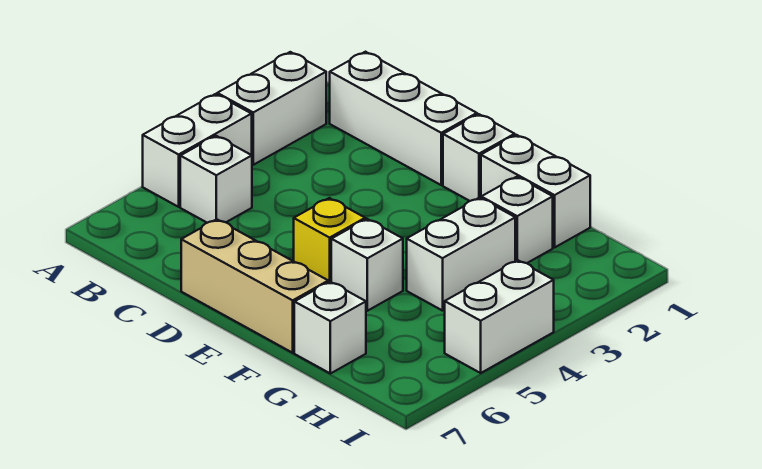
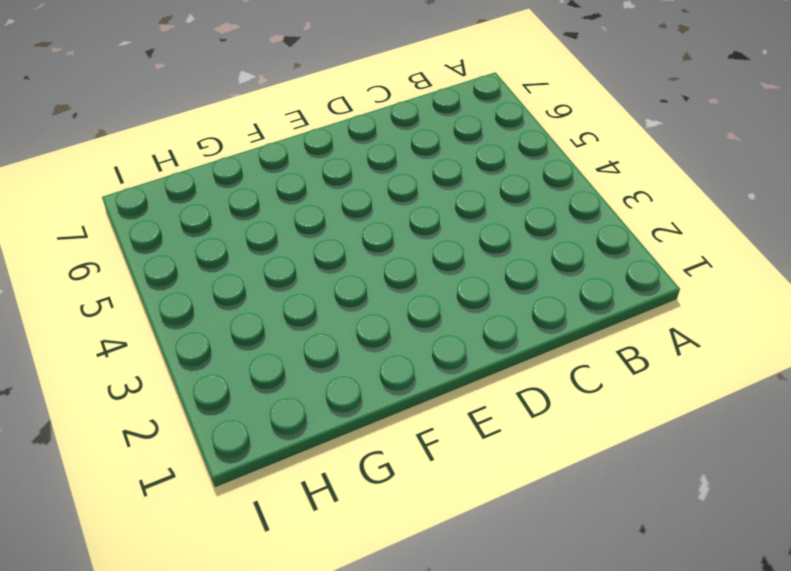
none -> white 1x2 brick [217,52,326,165]
none -> white 1x2 brick [143,94,252,207]
none -> white 1x3 brick [330,52,477,185]

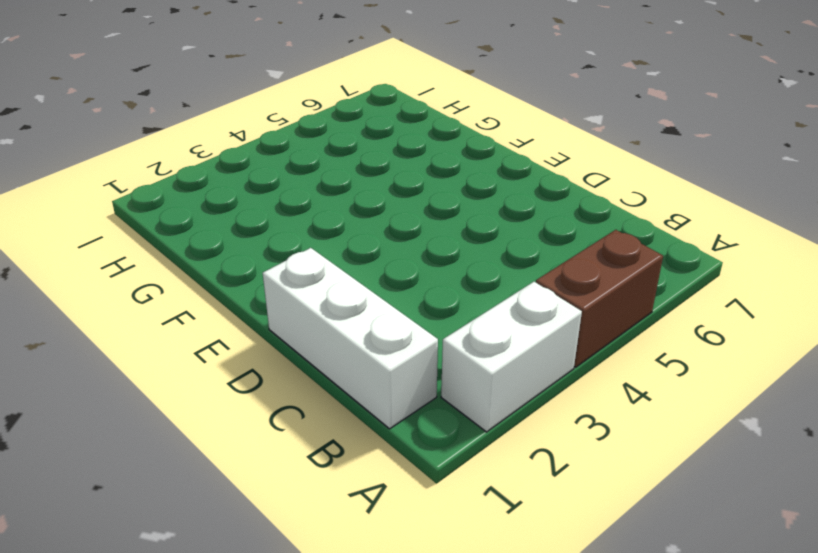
brown 1x2 brick [536,230,663,367] -> white 1x2 brick [143,94,252,207]
none -> white 1x1 brick [180,136,252,223]
none -> tan 1x3 brick [181,219,328,353]
none -> white 1x1 brick [443,114,515,201]

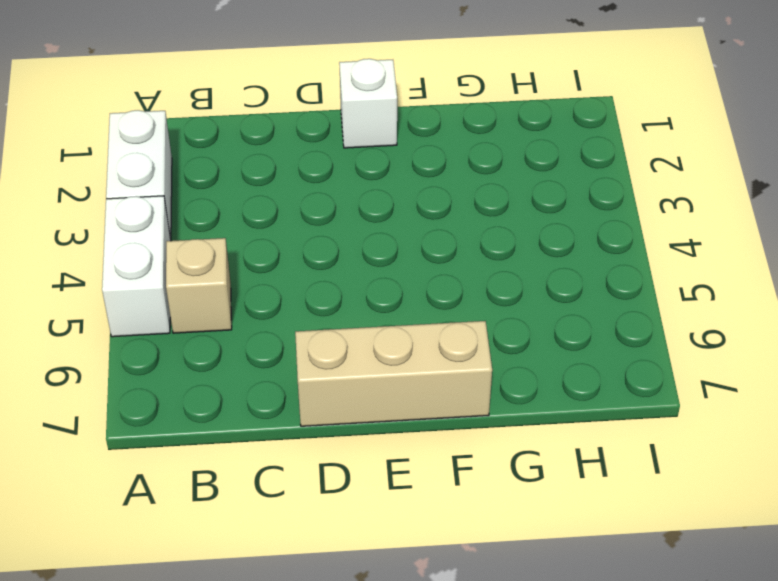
tan 1x1 brick [166,238,232,333] -> white 1x1 brick [180,136,252,223]
none -> white 1x3 brick [330,52,477,185]
none -> yellow 1x1 brick [294,198,365,282]
none -> white 1x2 brick [481,135,590,247]

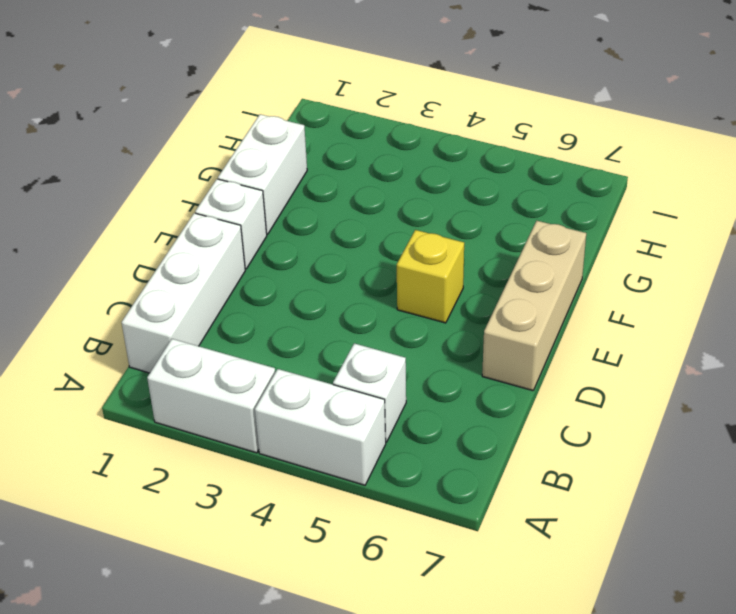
none -> white 1x1 brick [331,219,403,311]
none -> white 1x1 brick [481,177,553,263]
none -> white 1x2 brick [407,198,515,311]

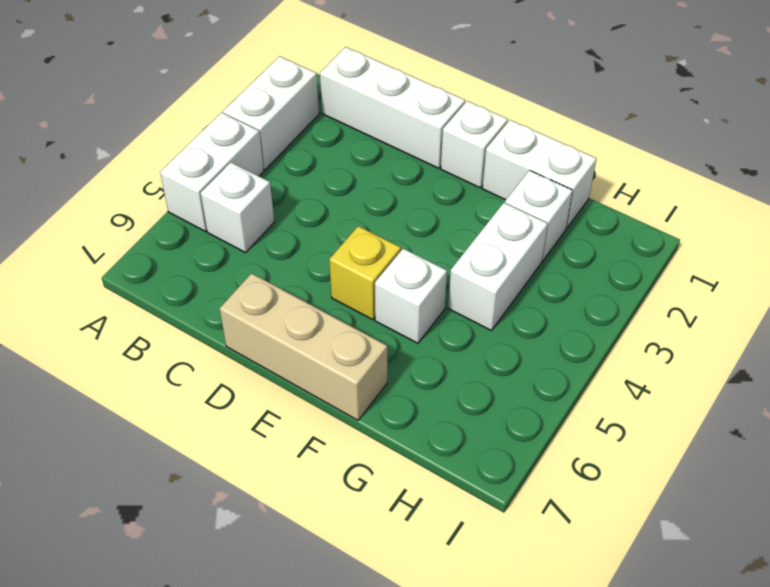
none -> white 1x1 brick [294,282,366,374]
none -> white 1x2 brick [445,260,554,373]

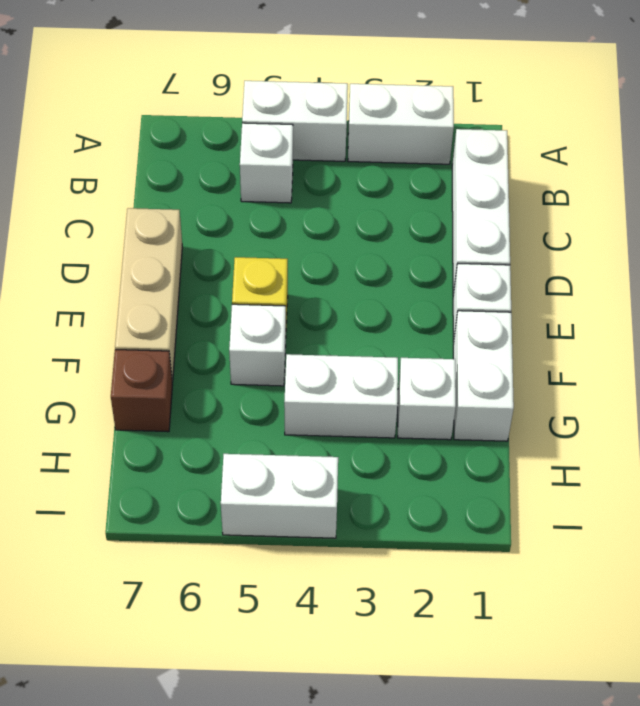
brown 1x1 brick [111,350,172,432] -> white 1x1 brick [294,282,366,374]

